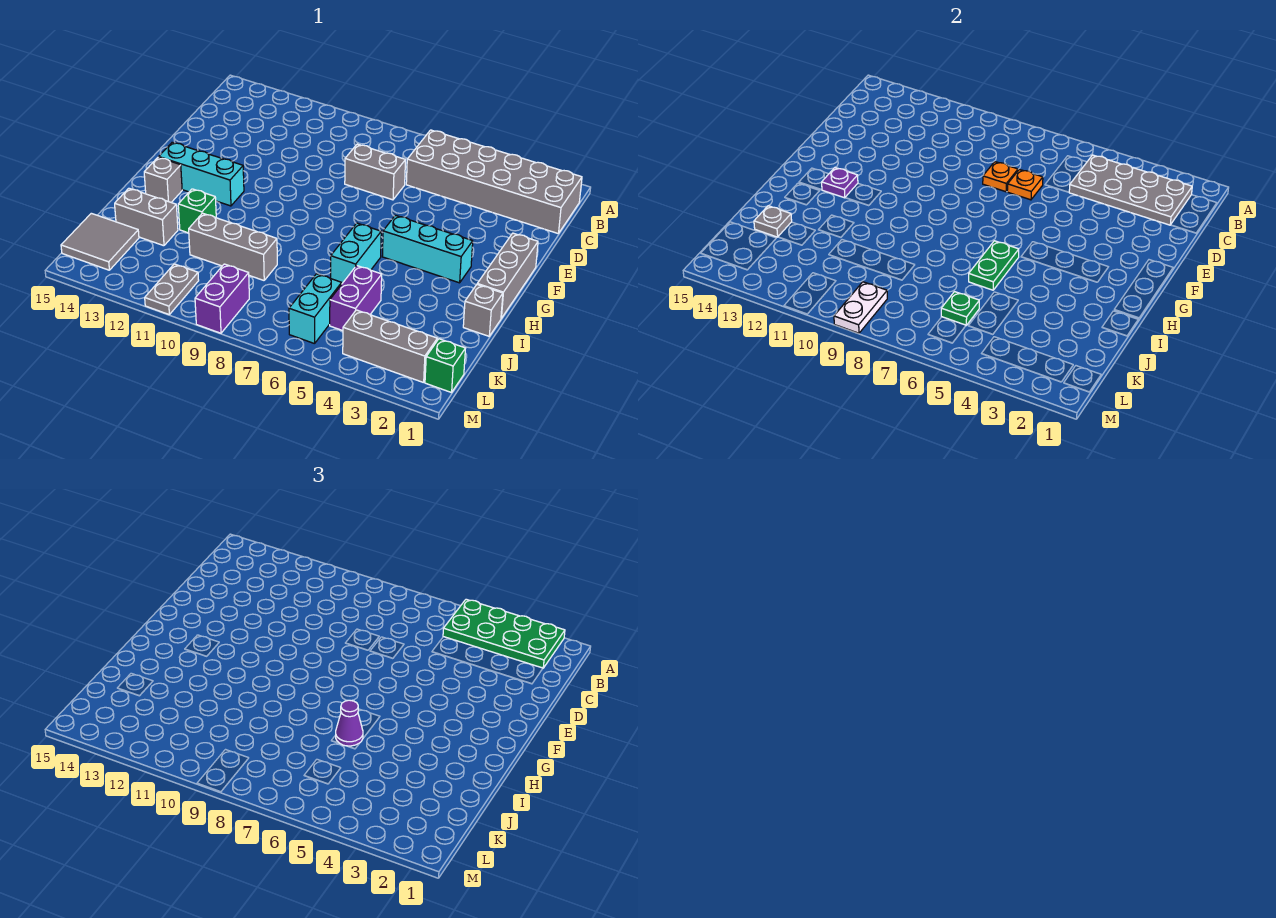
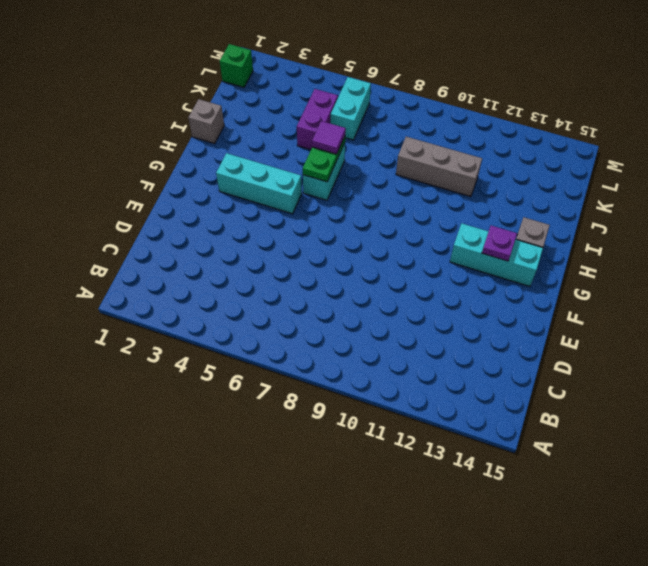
purple 1x1 tile [312,121,346,154] -> purple 1x1 cone [336,700,363,746]
none -> grey 2x6 brick [406,130,582,234]
none -> grey 1x2 brick [345,144,405,200]
none -> grey 1x3 brick [477,233,538,318]

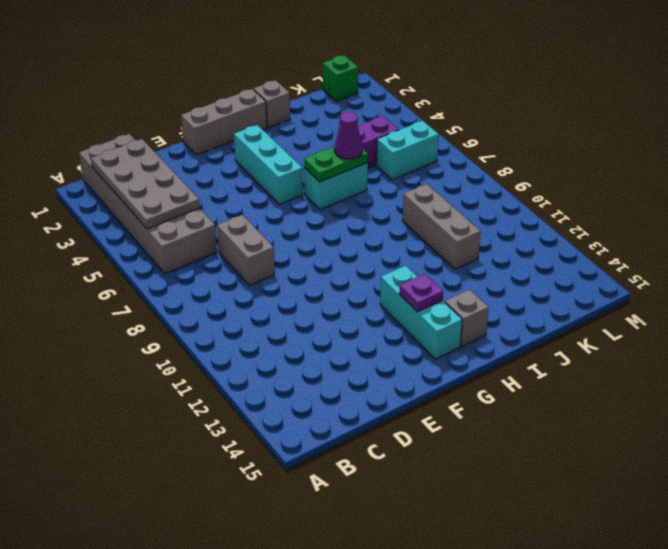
none -> green 1x1 brick [178,189,216,233]
none -> grey 1x2 brick [115,188,178,246]
none -> grey 2x2 tile [61,213,139,270]

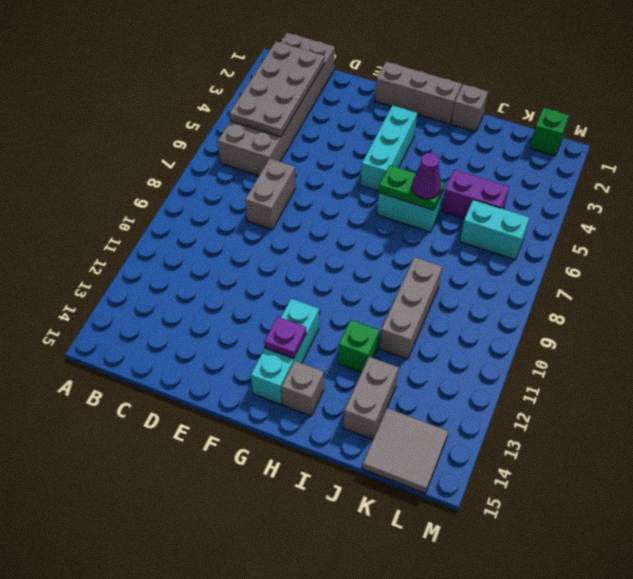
none -> grey 1x3 brick [343,310,437,383]
none -> purple 1x2 brick [195,264,249,333]
none -> grey 1x2 plate [145,264,199,314]

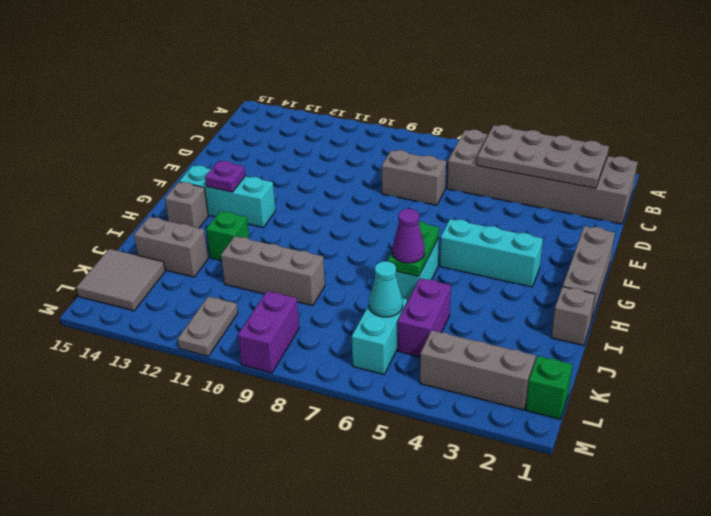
cyan 1x1 cone [369,261,403,317] -> green 1x1 plate [941,292,979,325]
none -> orange 1x1 plate [1007,170,1043,200]
none -> orange 1x1 plate [983,162,1018,192]
none -> grey 1x1 plate [754,206,792,237]

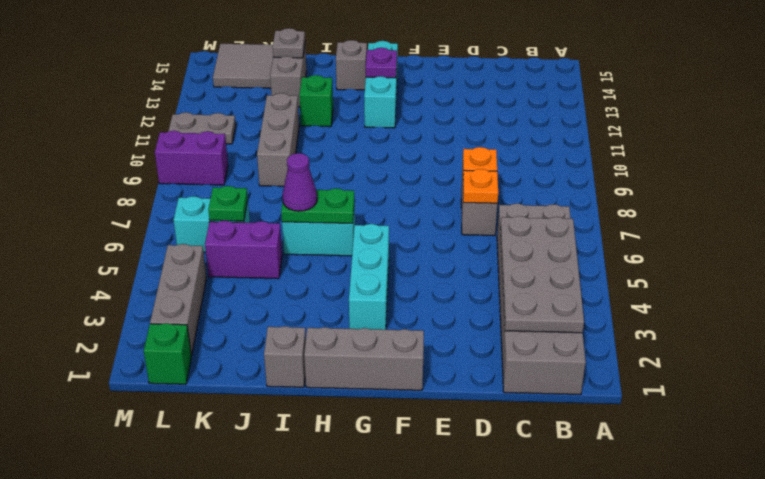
none -> white 1x2 plate [834,282,887,333]
none -> green 2x4 plate [443,599,565,668]

